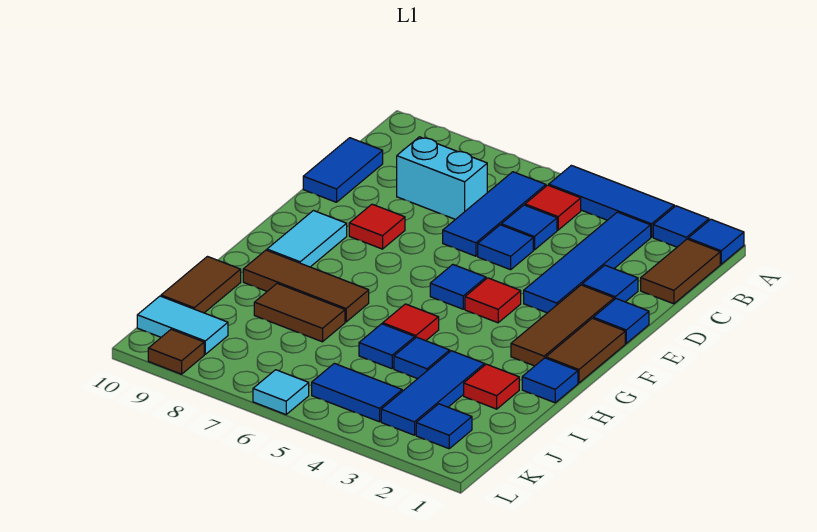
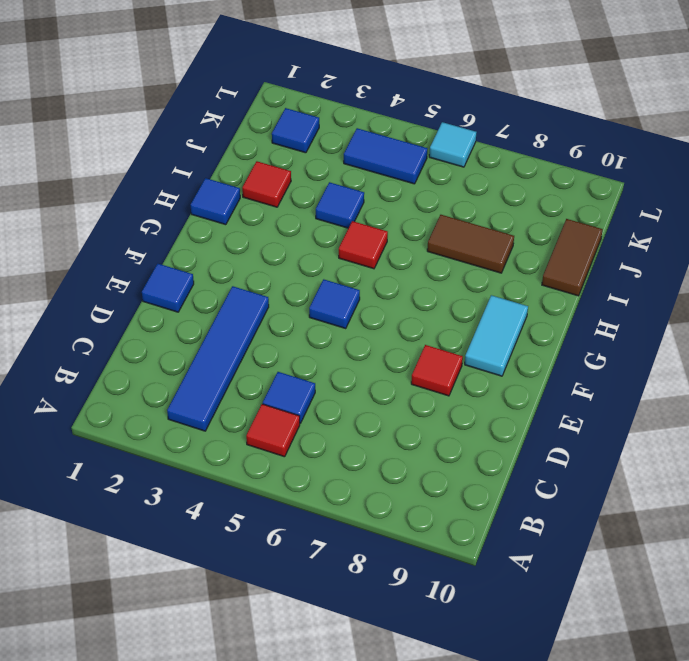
none -> blue 1x1 tile [688,219,744,264]
none -> blue 1x1 tile [653,206,709,247]
none -> blue 1x3 tile [549,165,674,237]
none -> brown 1x2 tile [641,239,720,304]

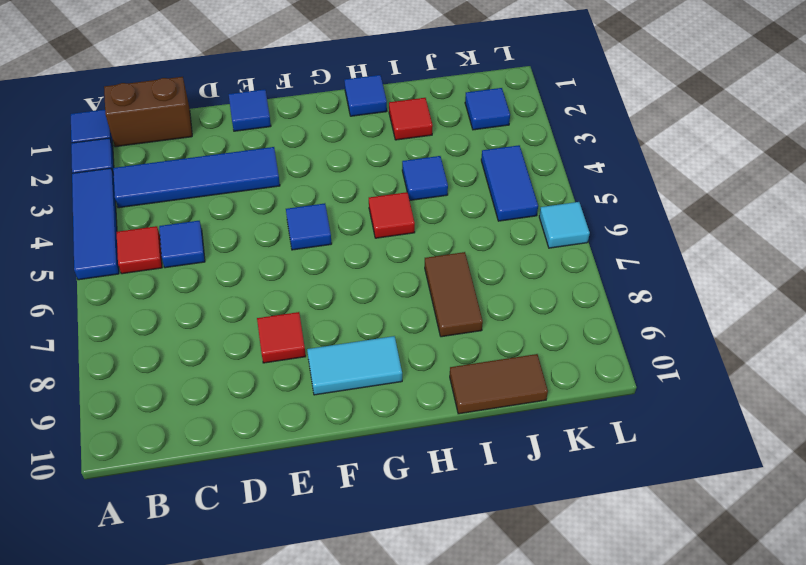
brown 1x2 brick [104,77,192,147] -> brown 1x2 tile [641,239,720,304]
none -> blue 1x3 tile [443,172,546,256]
none -> cyan 1x2 brick [397,137,487,219]
none -> blue 1x2 tile [303,138,383,202]
none -> blue 1x1 tile [582,265,638,302]

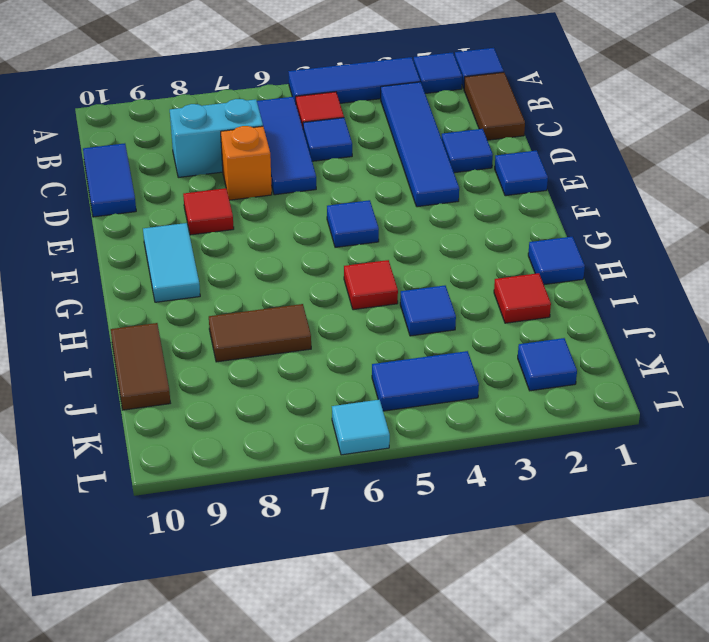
orange 1x1 brick [221,126,272,200] -> none
none -> blue 1x1 tile [478,225,533,270]
none -> brown 1x3 tile [511,285,614,366]
none -> brown 1x2 tile [546,318,625,383]
none -> red 1x1 tile [465,278,521,323]

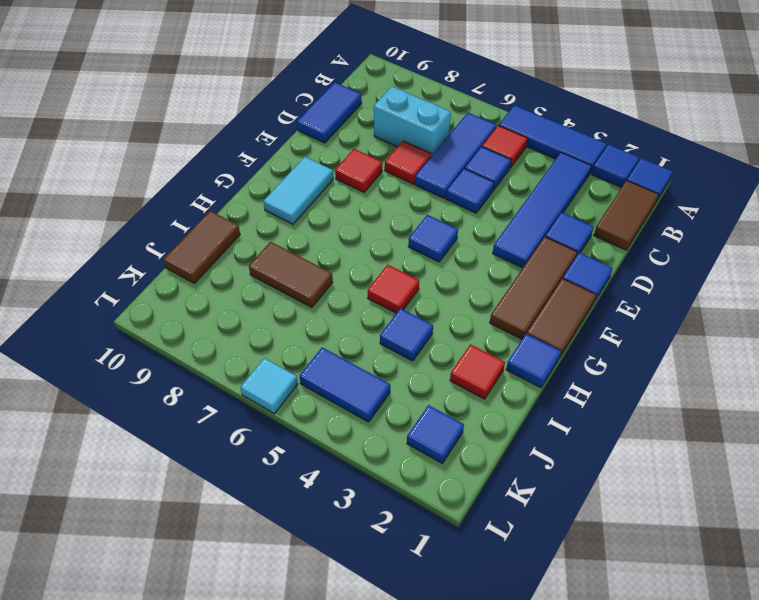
red 1x1 tile [385,141,431,184] -> red 1x1 tile moved to [465,278,521,323]
none -> brown 1x3 tile [243,250,369,322]
none -> blue 1x3 tile [381,351,485,435]
none -> blue 1x1 tile [359,324,415,369]
none -> cyan 1x2 tile [137,296,228,354]

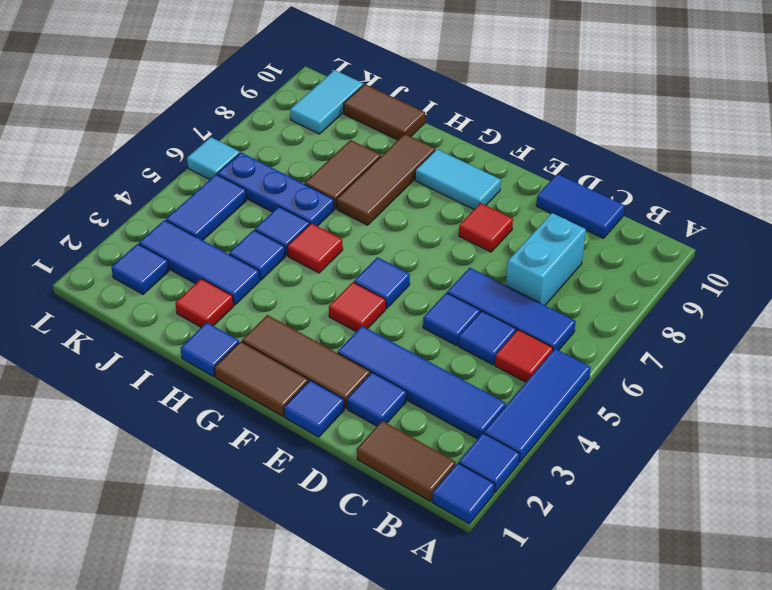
blue 1x3 plate [217,152,334,226] -> none
none -> brown 1x1 tile [148,329,204,374]

